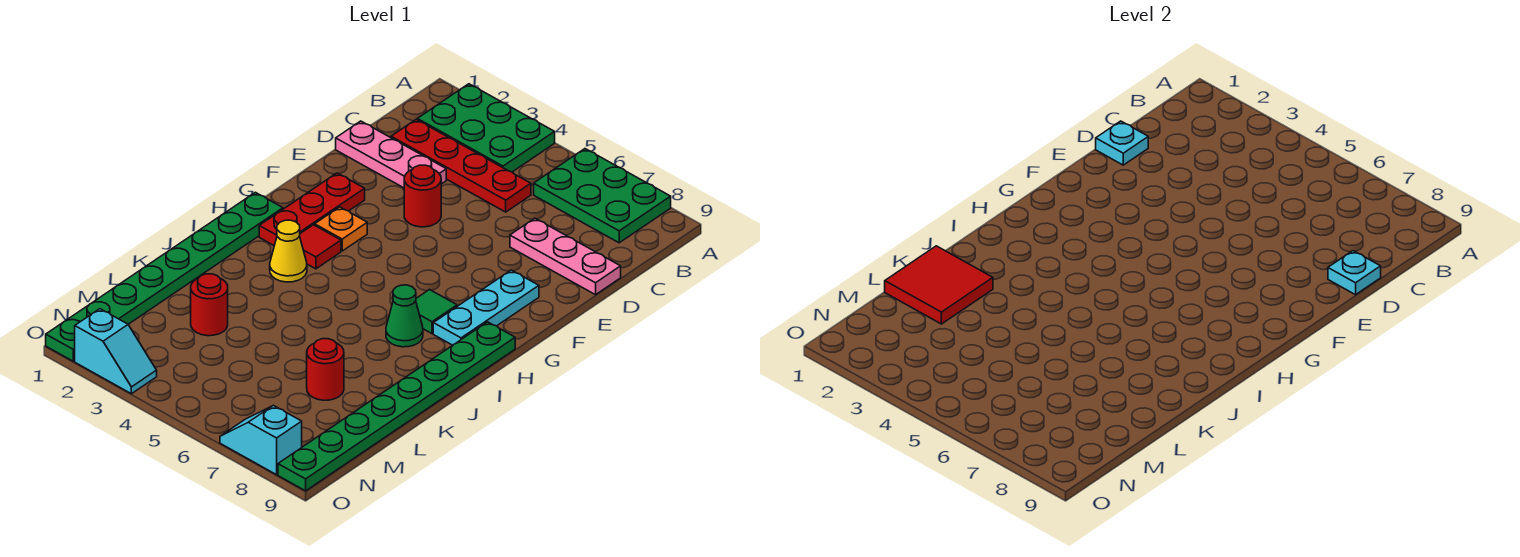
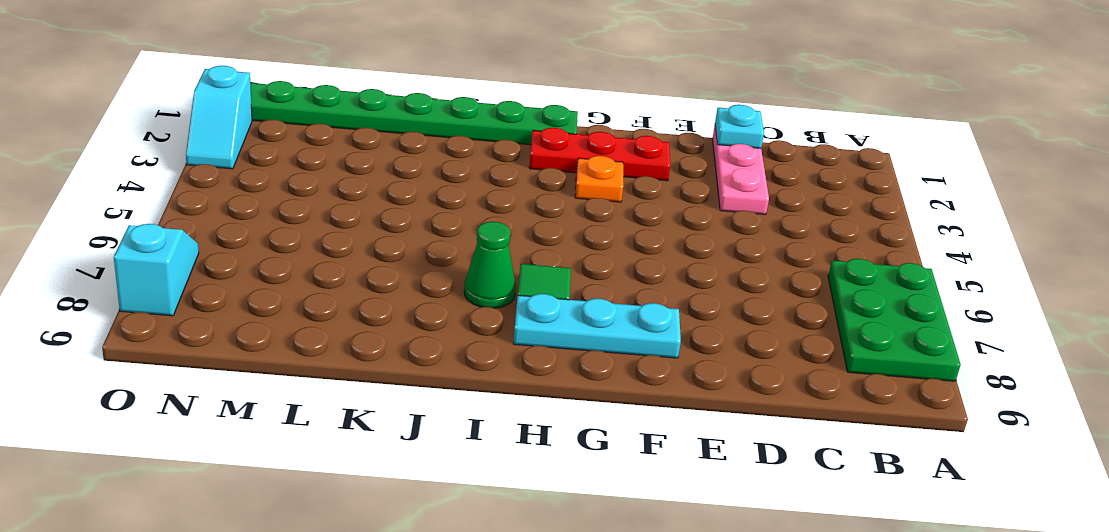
none -> green 2x3 plate [417,84,555,172]
none -> red 1x4 plate [391,120,531,212]
none -> pink 1x3 plate [510,218,621,295]

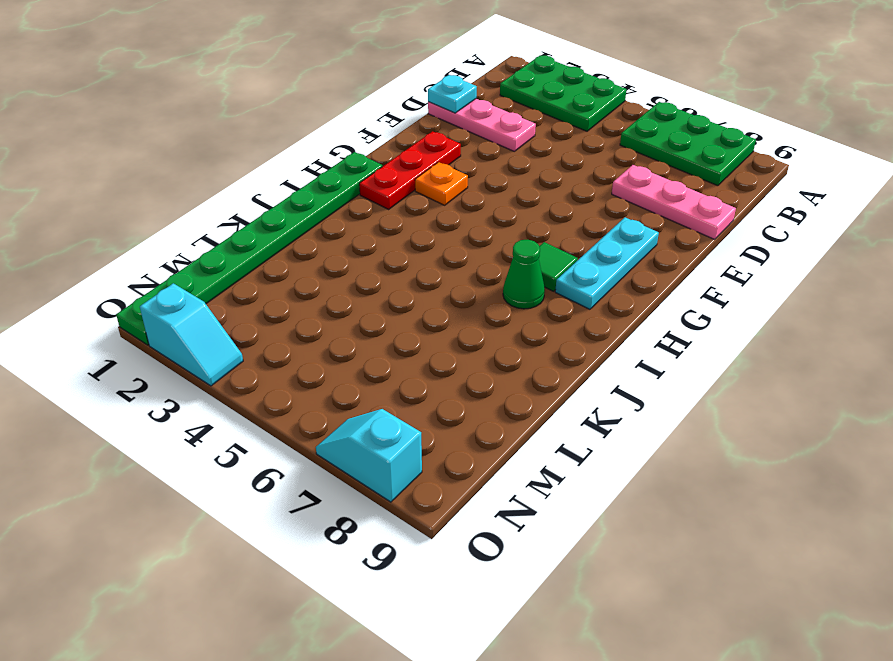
none -> red 1x4 plate [391,120,531,212]
none -> red 1x1 round brick [404,165,441,227]
none -> red 1x1 tile [300,225,341,269]

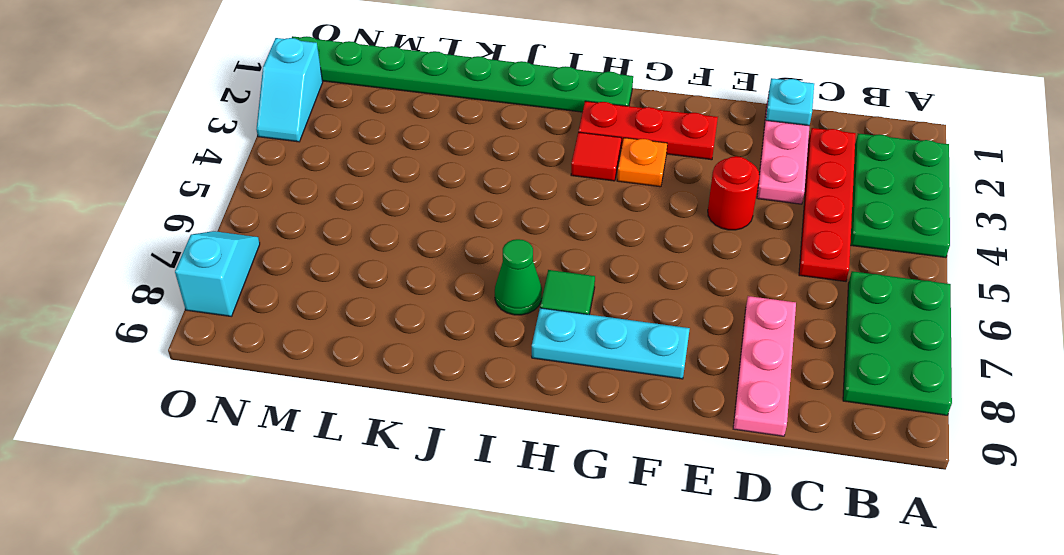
none -> green 1x8 plate [278,322,515,491]
none -> yellow 1x1 cone [270,220,307,282]
none -> red 1x1 round brick [191,274,228,336]

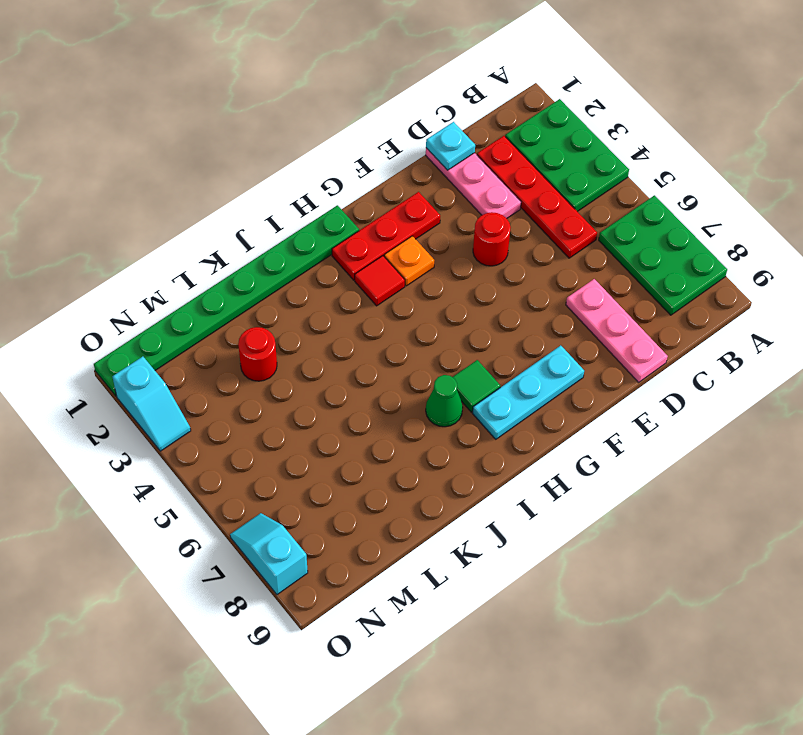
none -> green 1x8 plate [278,322,515,491]
none -> yellow 1x1 cone [270,220,307,282]
none -> red 1x1 round brick [307,339,344,400]

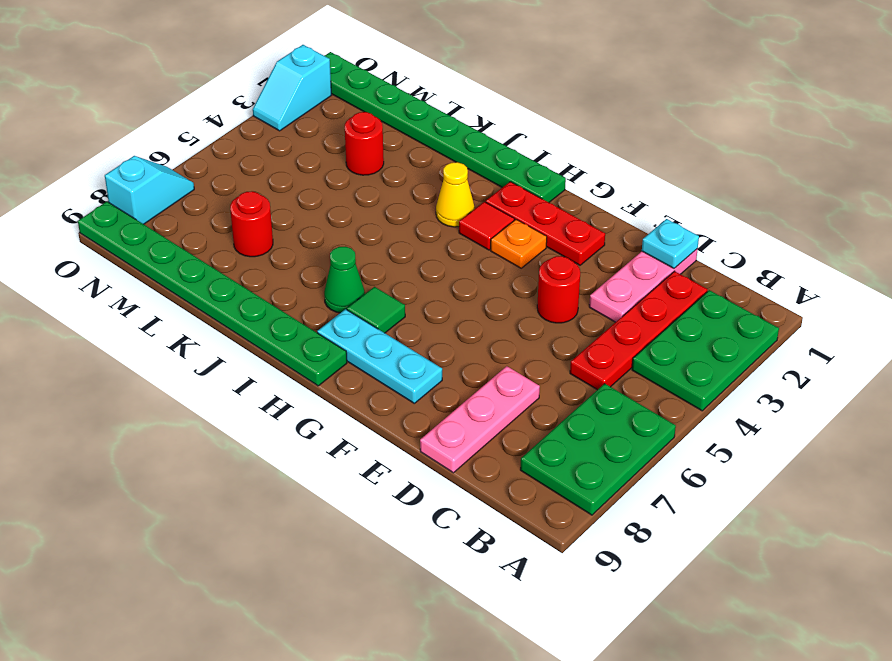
none -> cyan 1x1 plate [1328,251,1381,295]
none -> red 2x2 tile [885,246,993,324]

